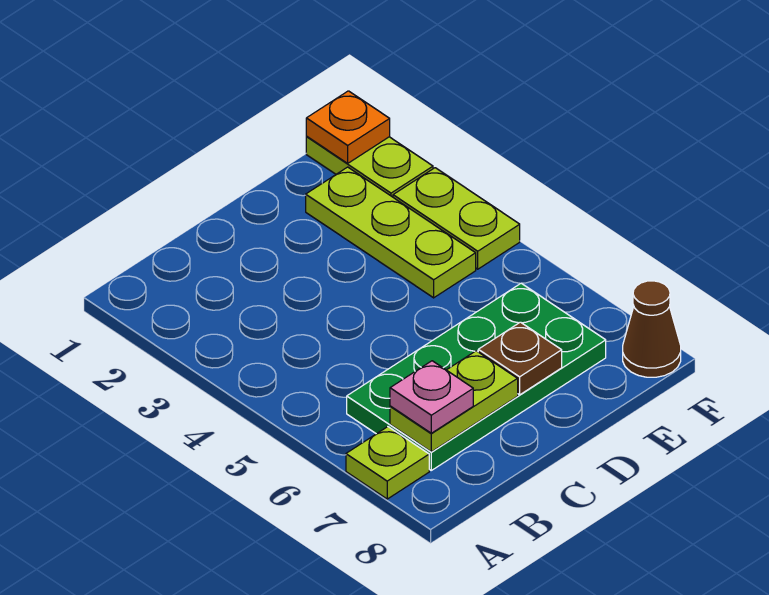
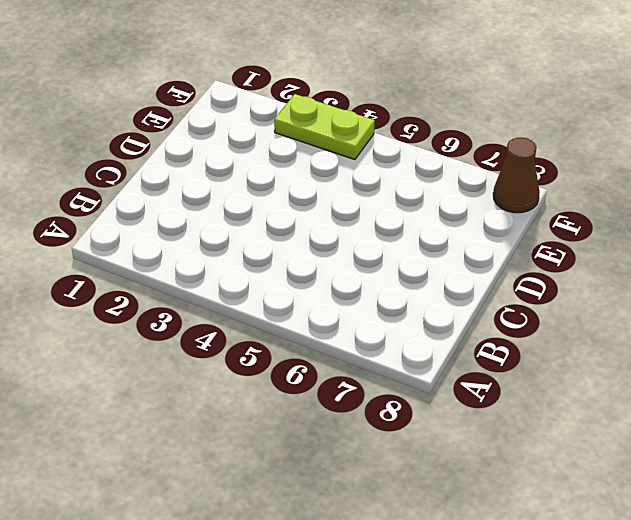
none -> lime 1x1 plate [346,427,429,499]
none -> green 2x4 plate [347,283,606,470]

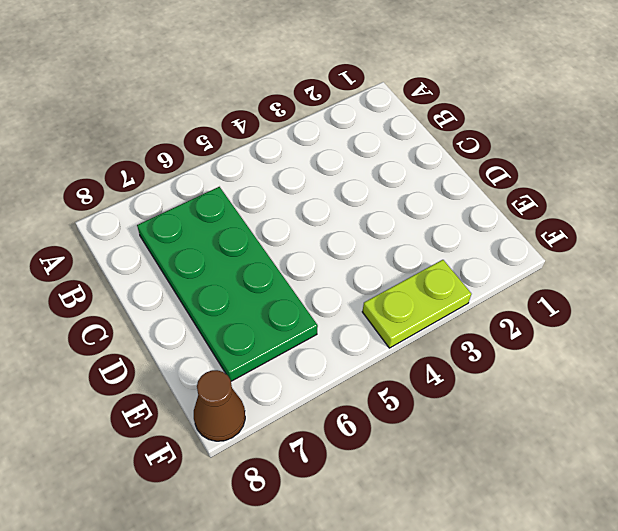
none -> lime 1x1 plate [346,427,429,499]
none -> lime 1x3 plate [306,167,476,298]

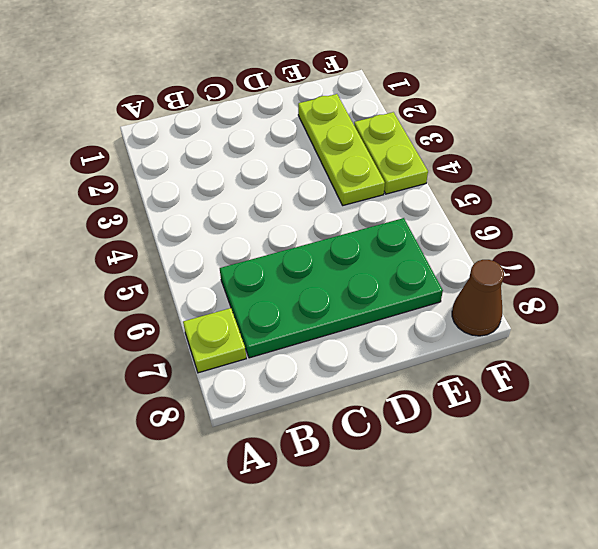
none -> lime 1x2 plate [306,137,433,197]
none -> lime 1x2 plate [390,351,518,452]

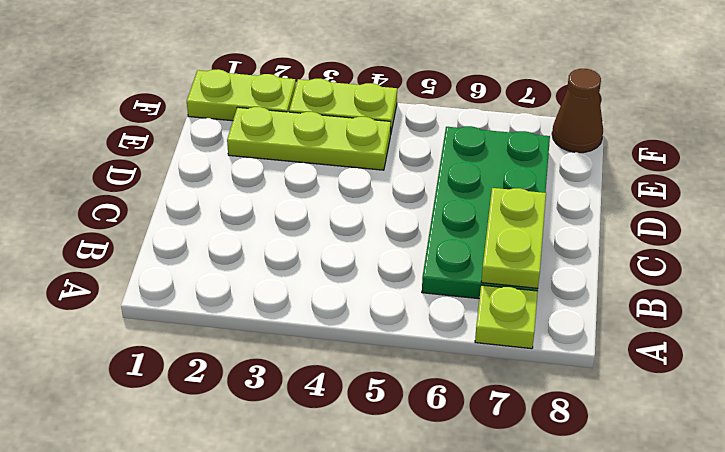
none -> brown 1x1 plate [478,322,562,395]
none -> orange 1x1 plate [306,91,390,163]

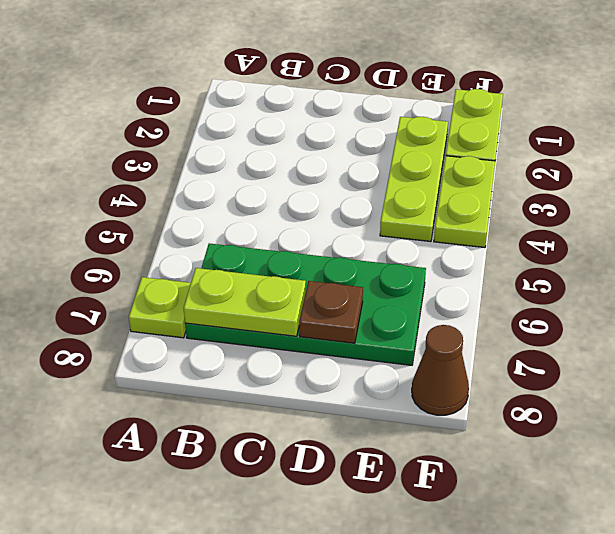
none -> orange 1x1 plate [306,91,390,163]
none -> pink 1x1 plate [390,361,473,433]

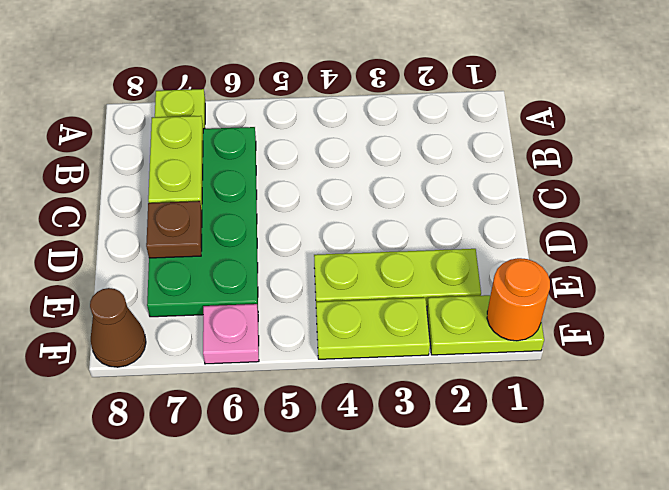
orange 1x1 round brick [487,258,550,341] -> orange 1x1 plate [306,91,390,163]
pink 1x1 plate [203,304,259,364] -> pink 1x1 plate moved to [390,361,473,433]

